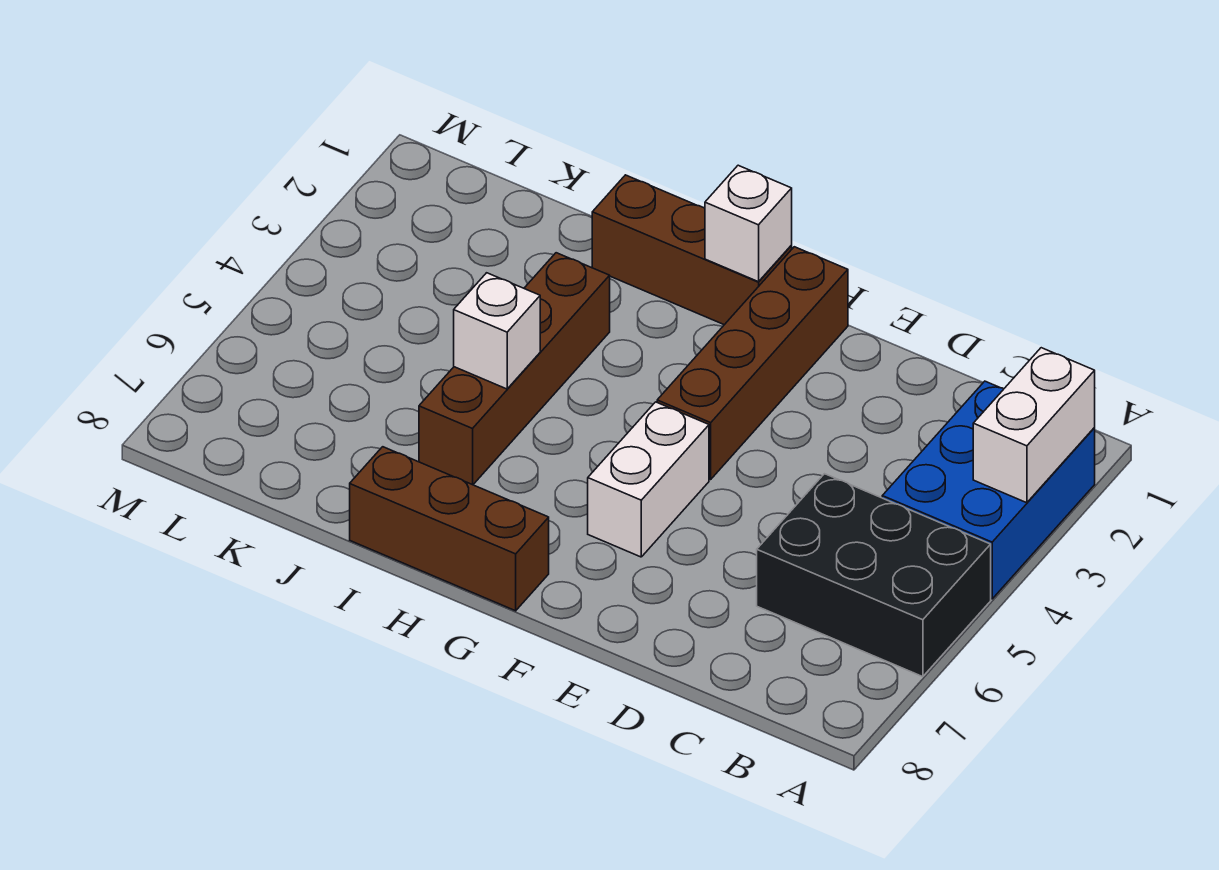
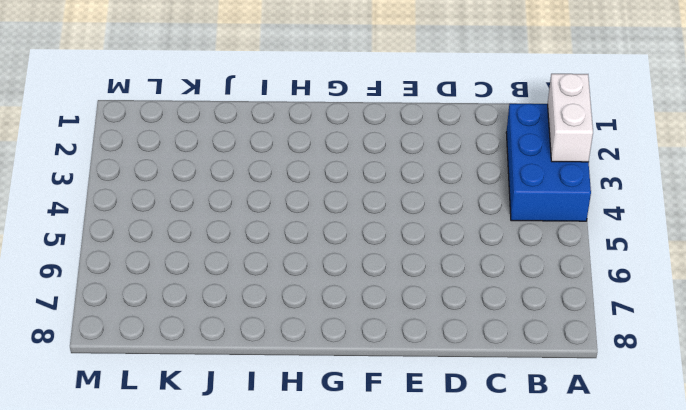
none -> black 2x3 brick [757,474,991,677]
none -> brown 1x4 brick [657,247,848,479]

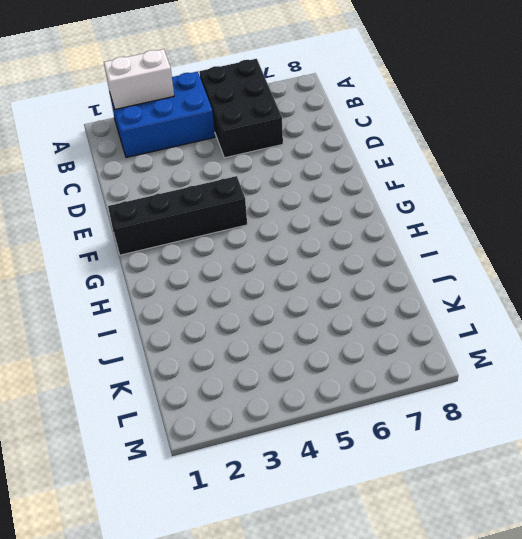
black 1x4 brick [108,176,247,255] -> brown 1x4 brick [657,247,848,479]
none -> white 1x2 brick [588,402,709,557]
none -> brown 1x3 brick [592,175,792,325]

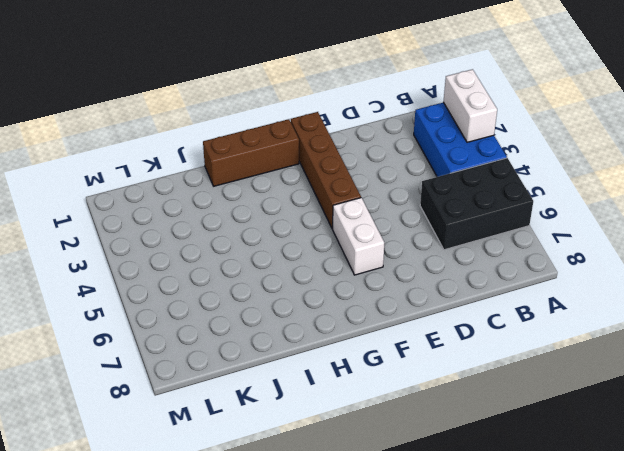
none -> brown 1x3 brick [350,447,549,611]
none -> brown 1x4 brick [419,253,610,485]

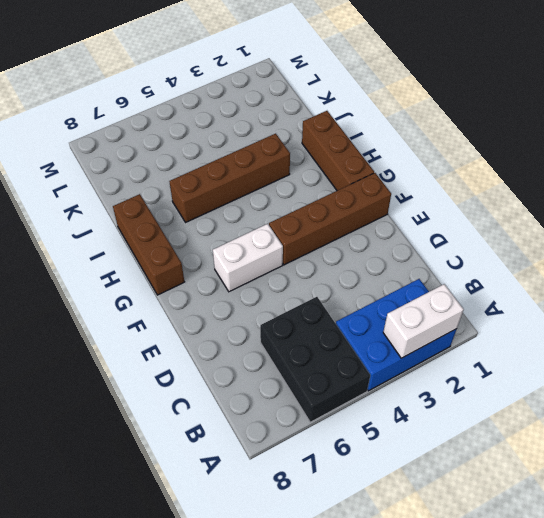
none -> white 1x1 brick [705,165,792,282]
none -> white 1x1 brick [454,273,540,389]

